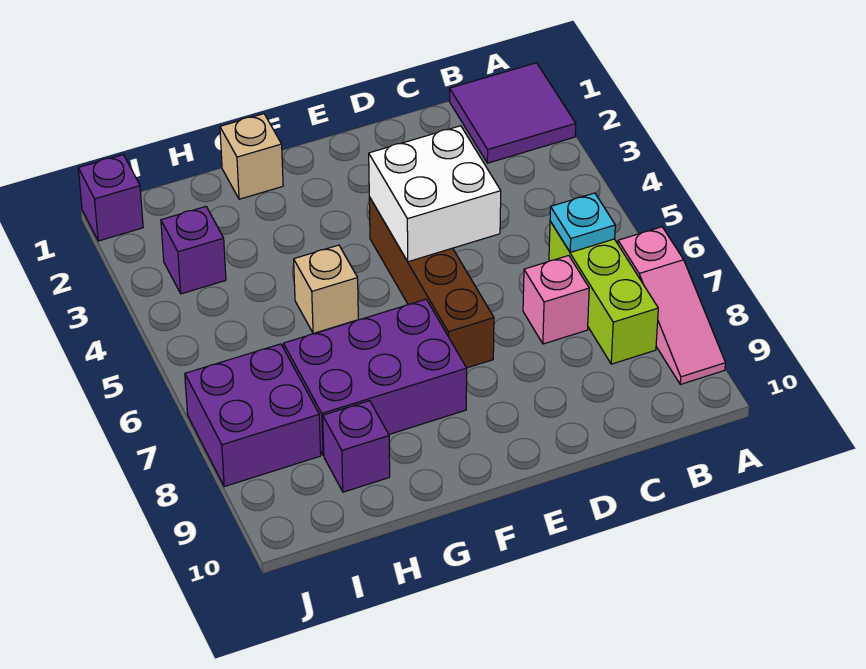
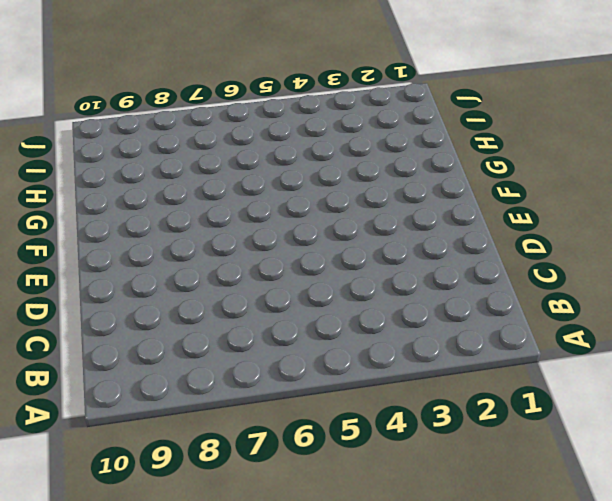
none -> purple 2x2 tile [450,63,576,163]
none -> pink 1x3 slope [618,227,725,384]
none -> lime 1x3 brick [549,221,658,364]

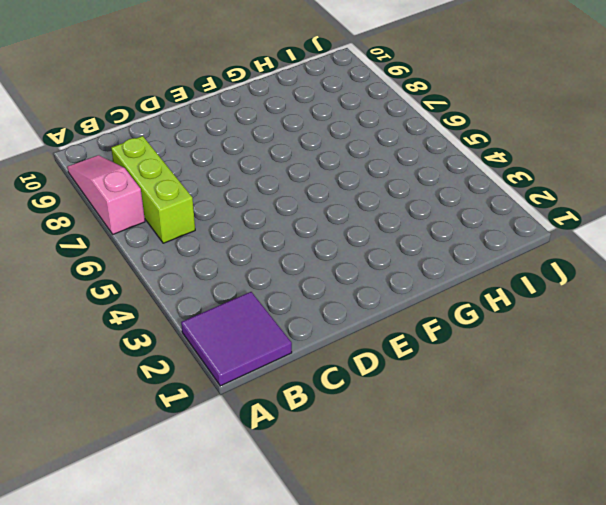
none -> pink 1x1 brick [523,255,589,344]
none -> brown 1x4 brick [369,197,494,368]
none -> purple 2x3 brick [283,299,467,455]

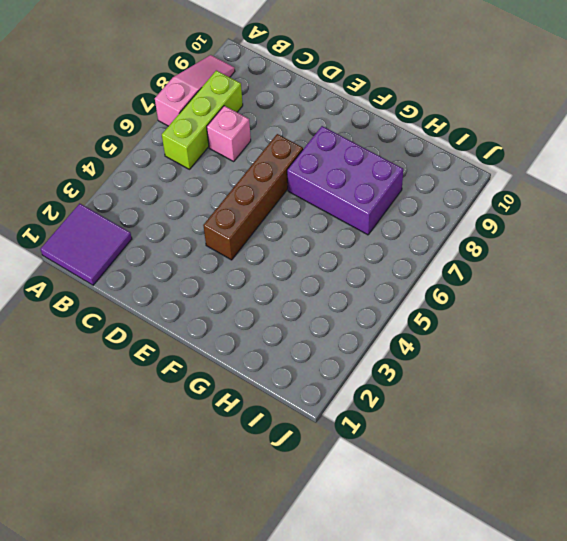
none -> tan 1x1 brick [220,114,283,199]
none -> tan 1x1 brick [294,245,358,333]
none -> purple 1x1 brick [323,401,390,492]

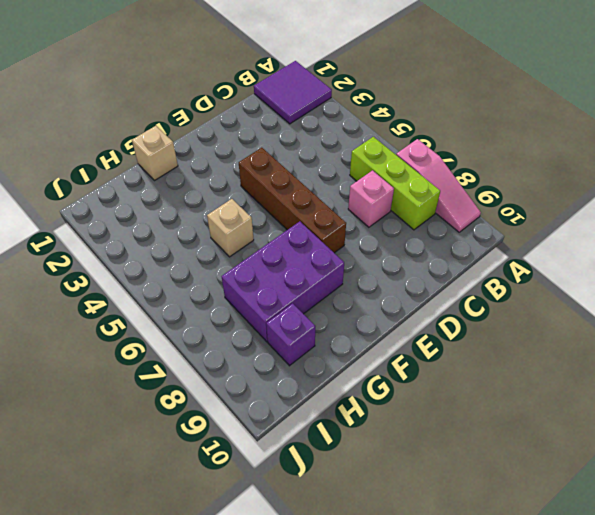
none -> purple 1x1 brick [161,207,226,294]
none -> purple 2x2 brick [185,344,321,486]
none -> purple 1x1 brick [78,155,143,241]

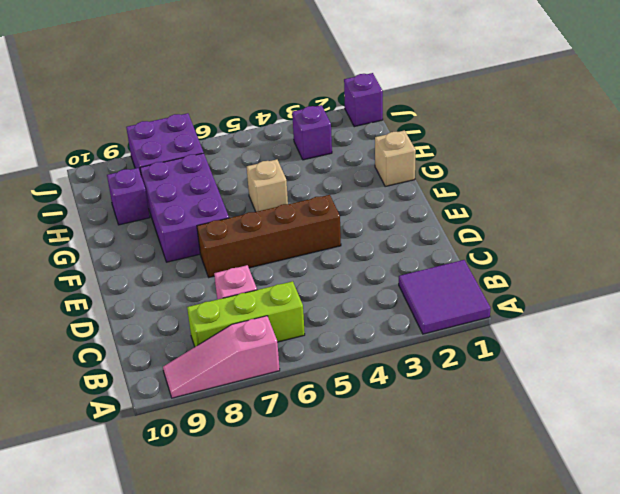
none -> cyan 1x1 plate [550,193,615,252]
none -> white 2x2 brick [369,126,501,262]

